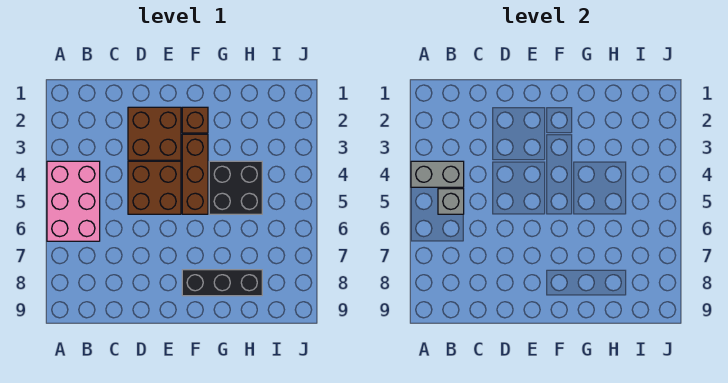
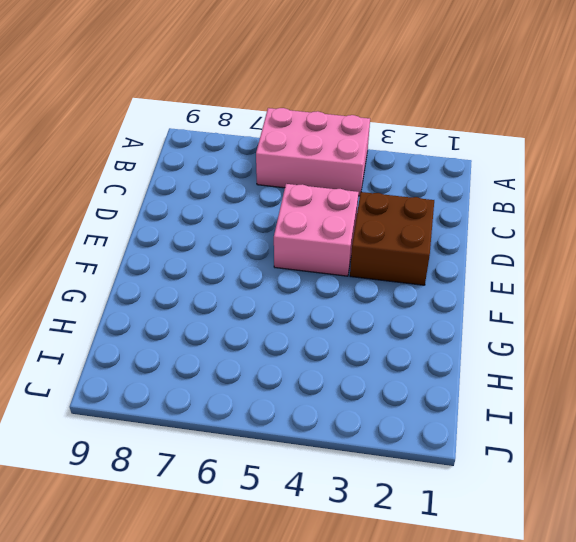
pink 2x2 brick [274,184,359,276] -> brown 2x2 brick [128,161,181,214]
none -> brown 1x1 brick [182,107,208,133]
none -> brown 1x3 brick [182,134,208,214]

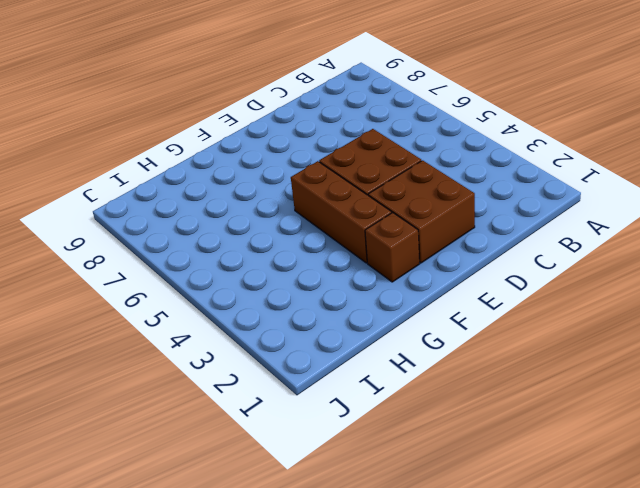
none -> pink 2x3 brick [47,161,100,241]
none -> black 1x3 brick [182,270,262,296]

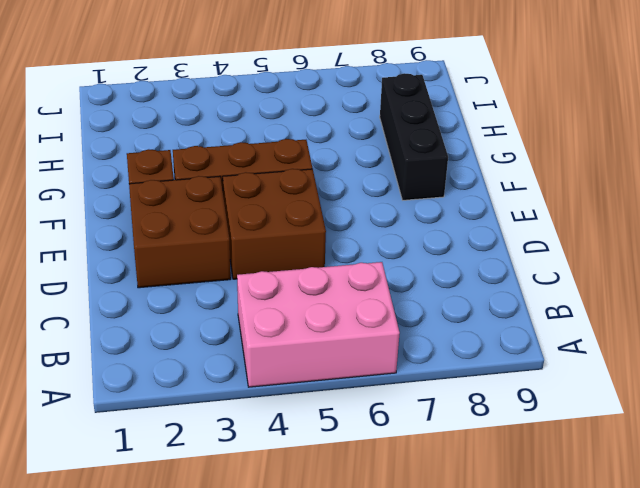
none -> black 2x2 brick [209,161,262,214]
none -> grey 1x2 brick [411,161,464,187]

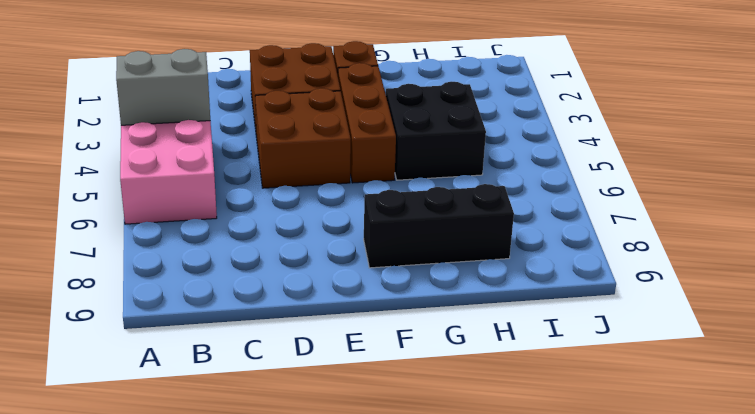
none -> grey 1x1 brick [438,189,464,214]

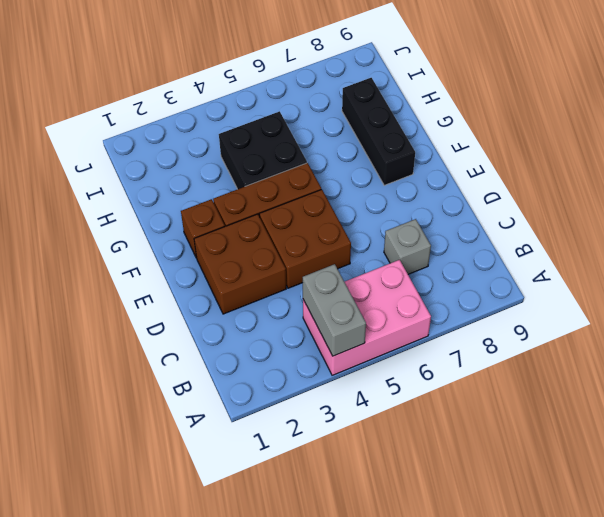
grey 1x1 brick [384,219,431,274] -> grey 1x1 brick moved to [438,189,464,214]

